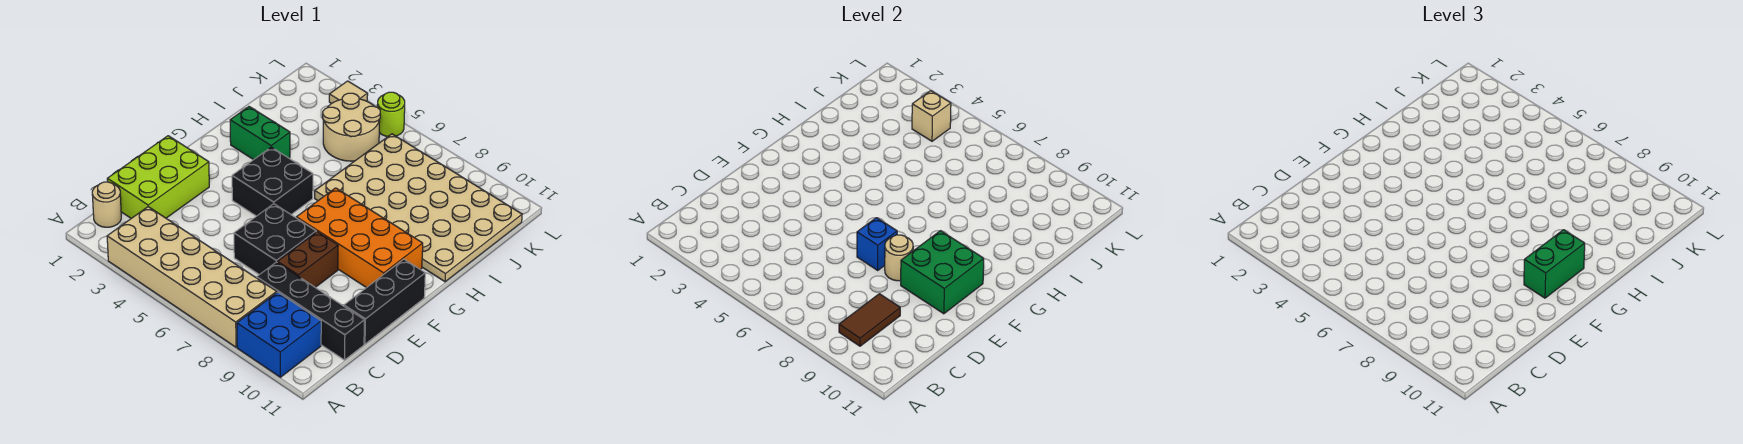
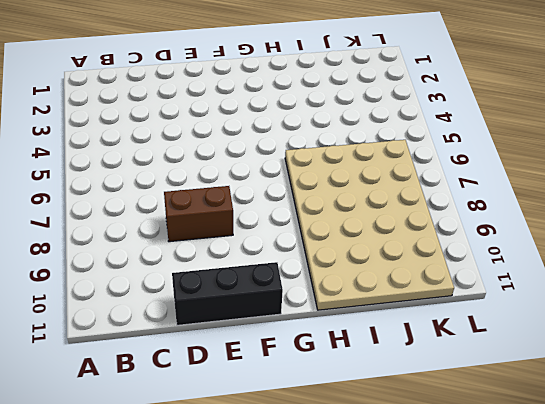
none -> tan 2x6 brick [107,207,277,347]
none -> blue 2x2 brick [237,292,321,377]
none -> tan 1x1 round brick [92,182,121,227]

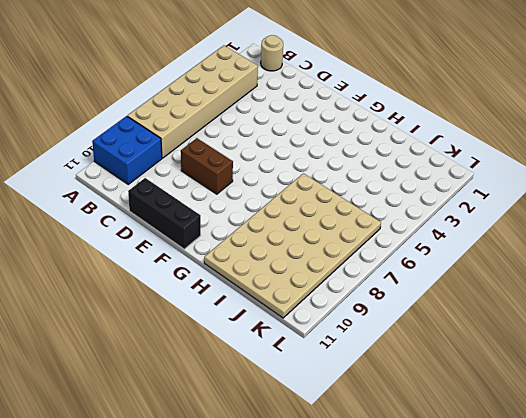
none -> lime 2x3 brick [107,136,209,218]
none -> black 1x4 brick [257,262,365,360]
none -> black 2x2 brick [234,204,316,275]

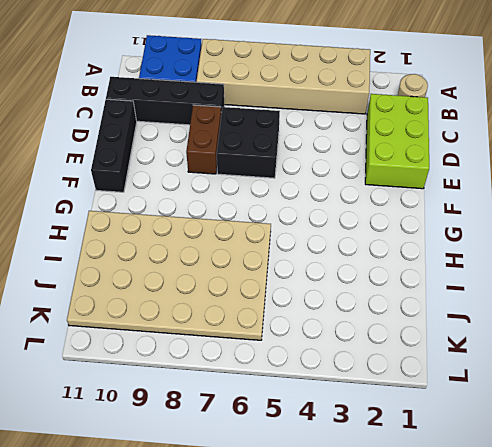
none -> black 2x2 brick [232,147,313,216]
none -> orange 2x4 brick [296,188,423,288]
none -> green 1x2 brick [230,107,290,160]

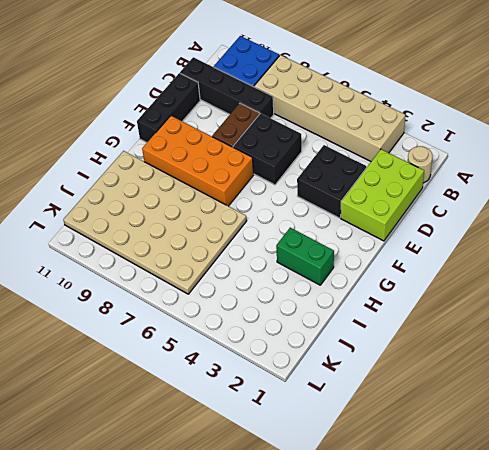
black 2x2 brick [297,145,366,218] -> black 2x2 brick moved to [232,147,313,216]
none -> tan 2x2 round brick [323,93,380,161]
none -> tan 1x1 tile [329,81,368,104]
none -> lime 1x1 round brick [377,92,405,136]

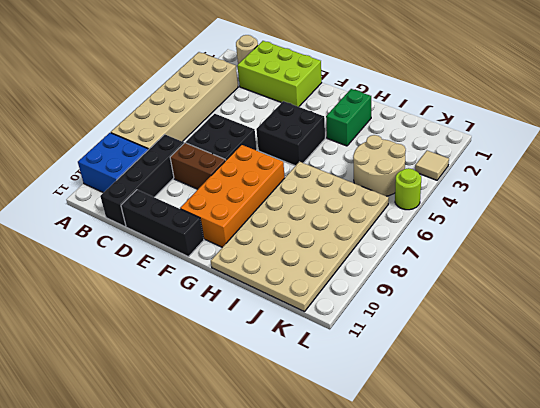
none -> brown 1x2 tile [839,294,900,346]
none -> blue 1x1 brick [857,218,897,270]
none -> tan 1x1 round brick [885,235,913,281]

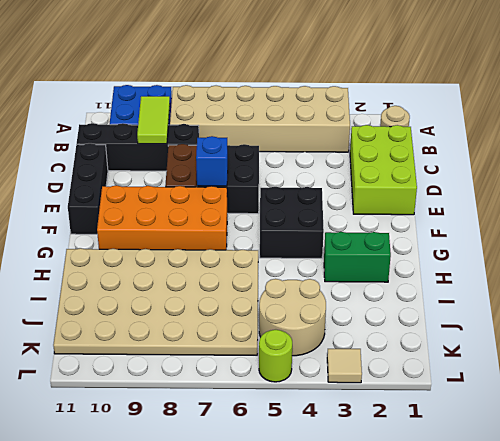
lime 1x2 tile [137,96,170,144] -> brown 1x2 tile [839,294,900,346]
none -> tan 1x1 round brick [885,235,913,281]
none -> green 2x2 brick [901,231,984,314]
none -> tan 1x1 brick [912,91,951,141]

